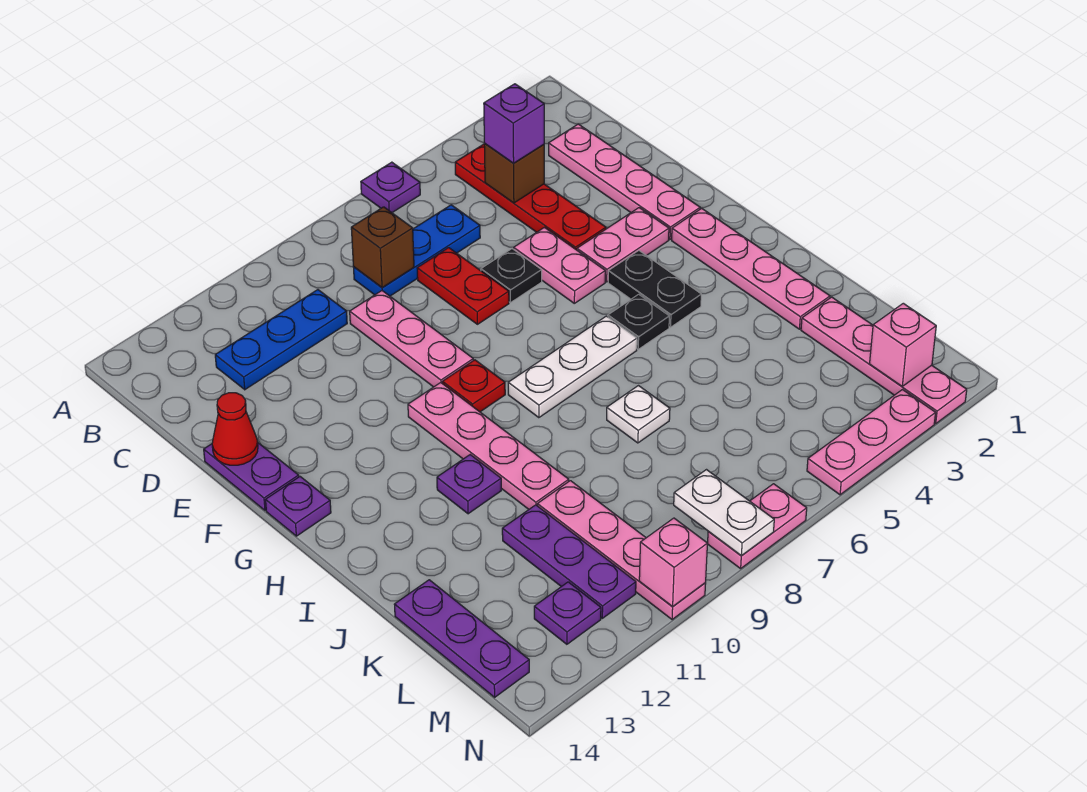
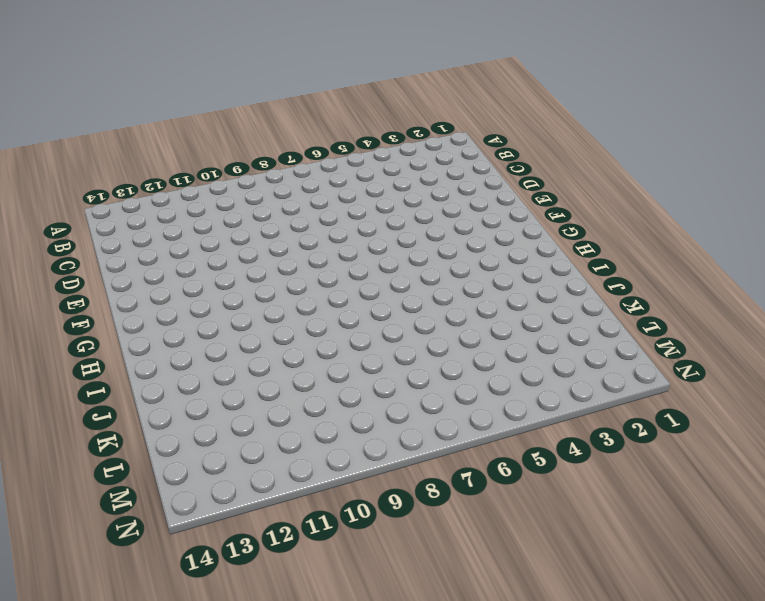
none -> purple 1x1 plate [361,162,420,212]
none -> red 1x4 plate [455,144,606,250]
none -> pink 1x4 plate [549,124,700,239]
none -> blue 1x3 plate [353,205,480,296]

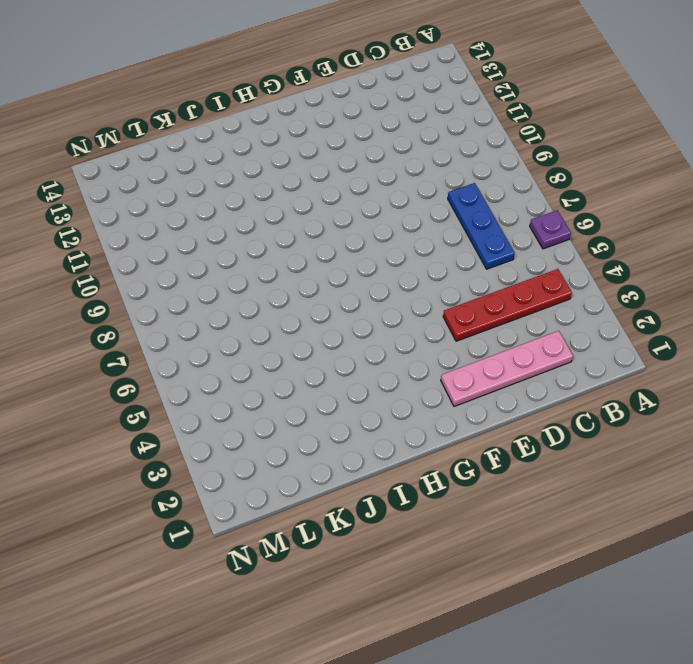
none -> blue 1x3 plate [215,290,347,390]
none -> red 1x2 plate [417,248,509,324]
none -> pink 1x3 plate [350,291,473,387]
none -> pink 1x2 plate [514,228,605,303]

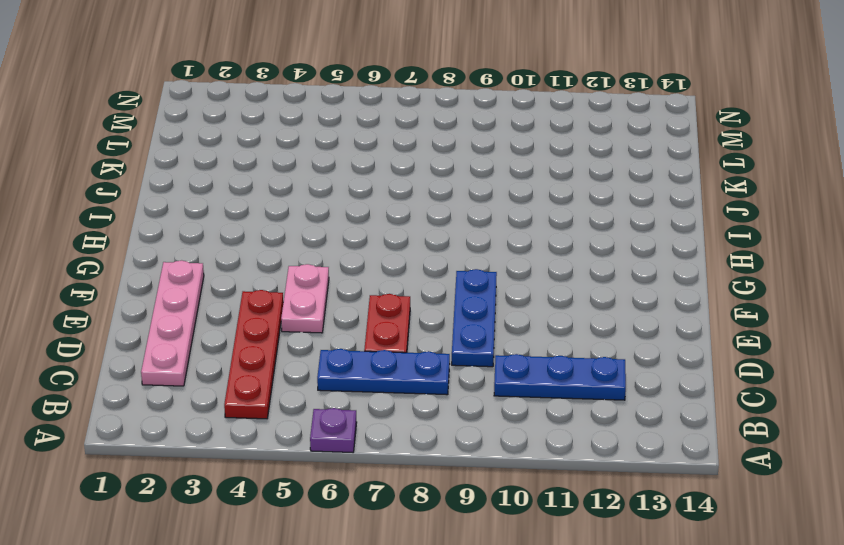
blue 1x3 plate [452,269,497,367] -> pink 1x3 plate [350,291,473,387]
none -> black 1x1 plate [481,249,542,303]
none -> purple 1x2 plate [204,443,299,510]
none -> pink 1x2 plate [577,208,669,282]
none -> pink 1x4 plate [672,208,830,329]

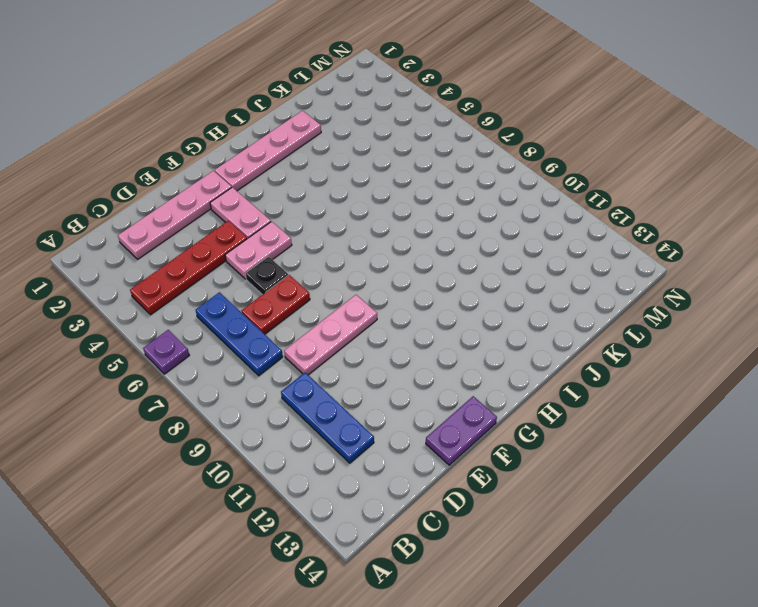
none -> black 1x2 plate [608,251,701,327]
none -> red 1x1 plate [442,360,505,412]
none -> pink 1x4 plate [408,383,569,509]
none -> purple 1x1 plate [266,477,331,536]

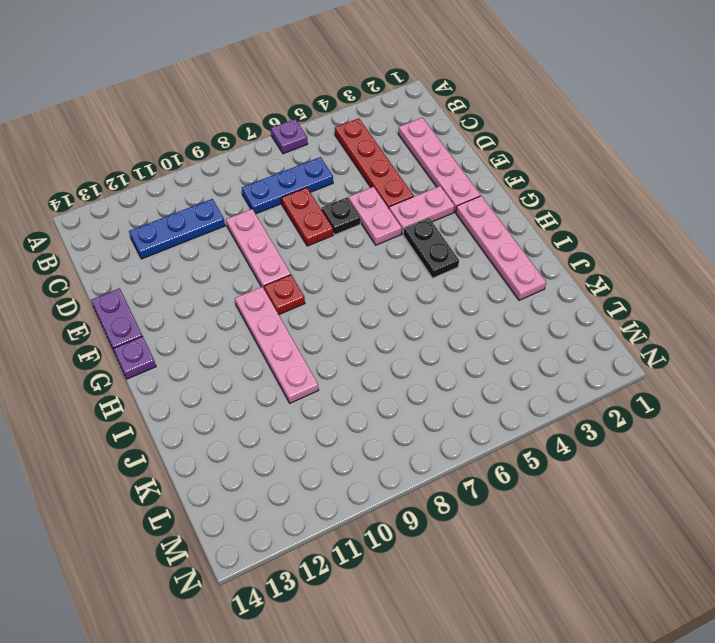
none -> black 1x1 plate [608,294,669,349]
none -> white 1x3 plate [508,316,637,418]
none -> purple 1x1 plate [437,455,501,514]
none -> white 1x1 plate [607,386,670,443]

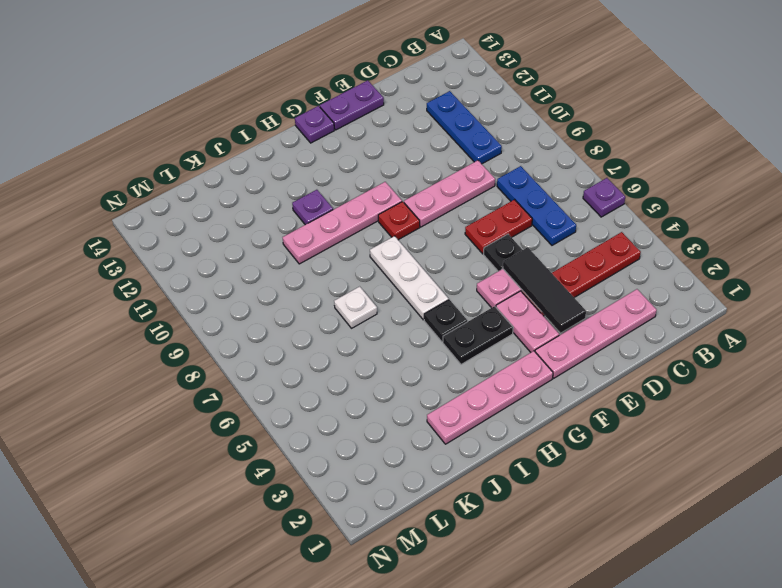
black 1x3 tile [503,247,586,333] -> none
none -> pink 1x4 plate [801,297,967,424]
none -> pink 1x4 plate [537,481,706,620]
none -> purple 1x3 plate [502,505,636,618]
none -> purple 1x3 plate [394,580,529,697]

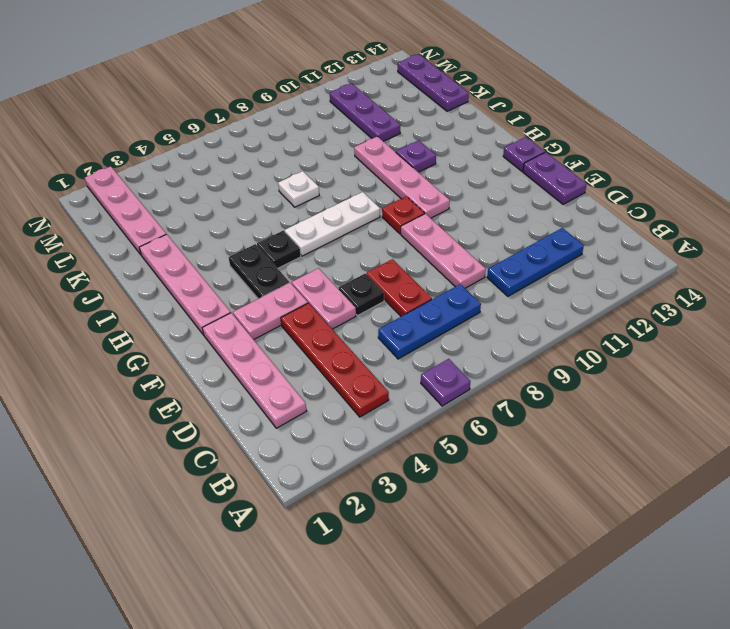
none -> pink 1x4 plate [537,481,706,620]
none -> purple 1x1 plate [534,582,601,644]
none -> pink 1x3 plate [807,390,936,495]
none -> pink 1x2 plate [707,484,807,569]

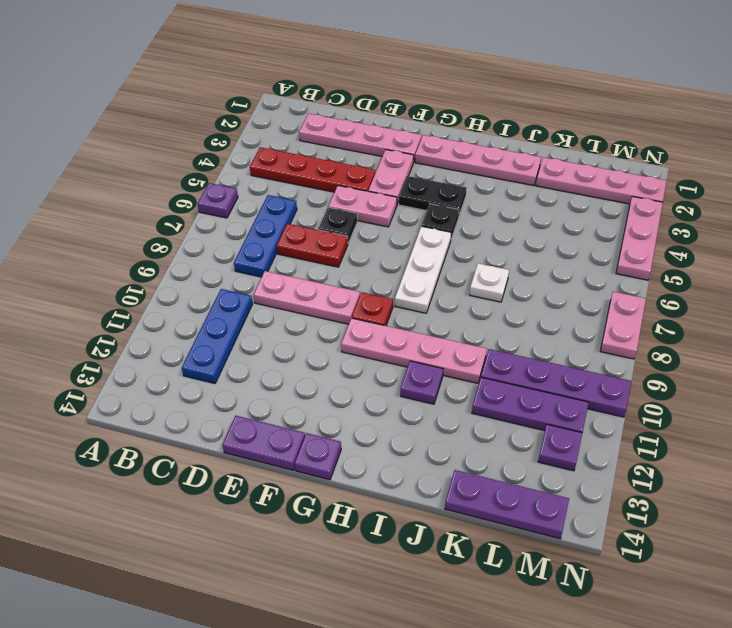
purple 1x4 plate [481,349,631,417] -> pink 1x4 plate [537,481,706,620]
none -> brown 1x1 brick [484,144,544,203]
none -> brown 1x1 brick [351,207,414,288]
none -> red 1x1 cone [212,393,258,465]
none -> pink 1x1 brick [870,303,936,386]

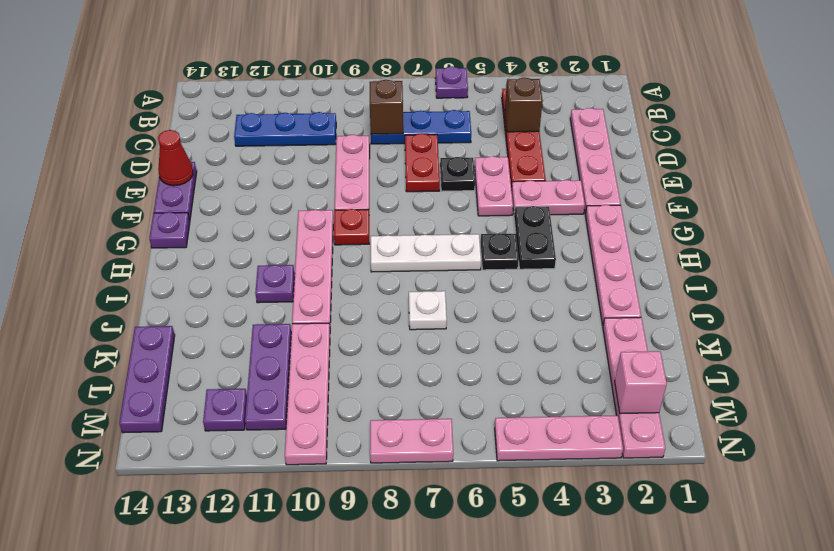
none -> white 1x2 plate [674,470,774,556]
none -> pink 1x1 brick [639,518,707,606]
none -> purple 1x1 brick [484,84,544,163]

